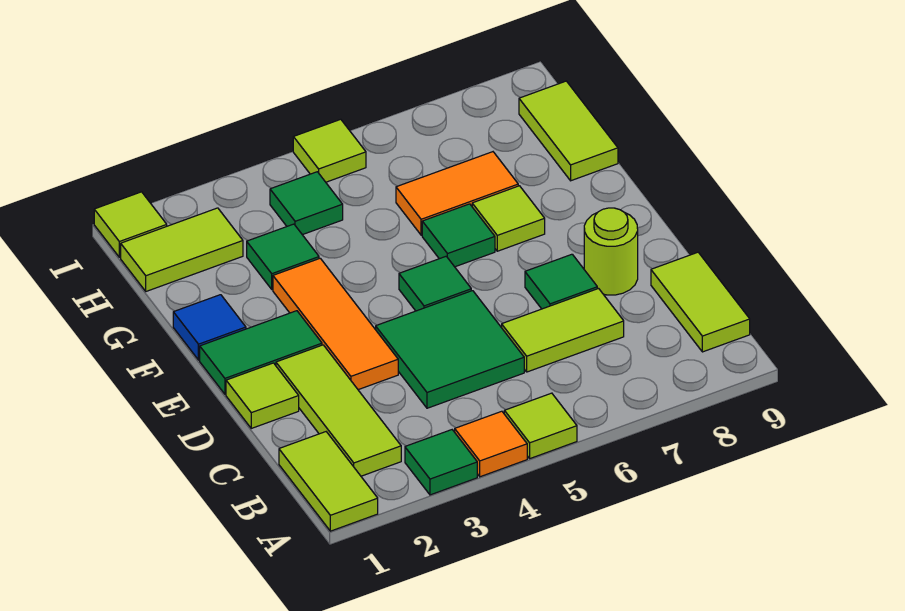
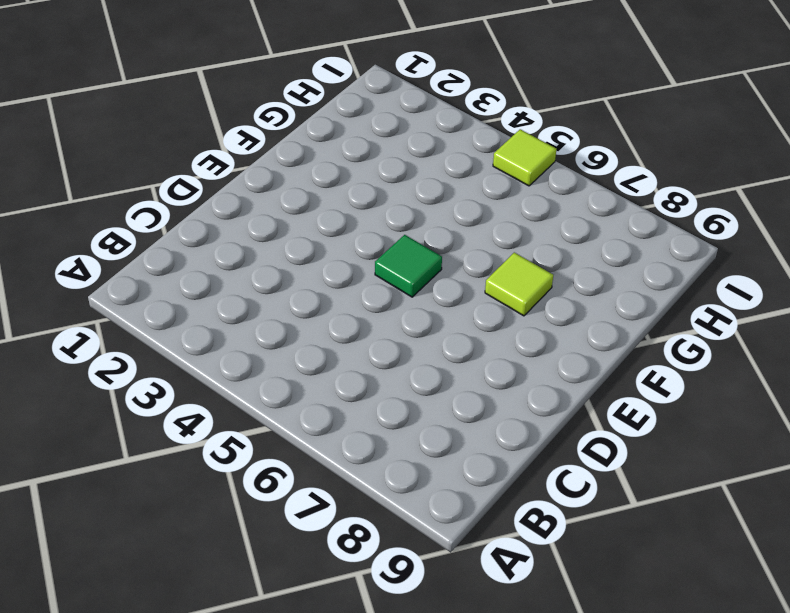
none -> lime 1x2 tile [279,432,378,531]
none -> green 1x1 tile [405,430,477,495]
none -> orange 1x1 tile [455,411,527,477]

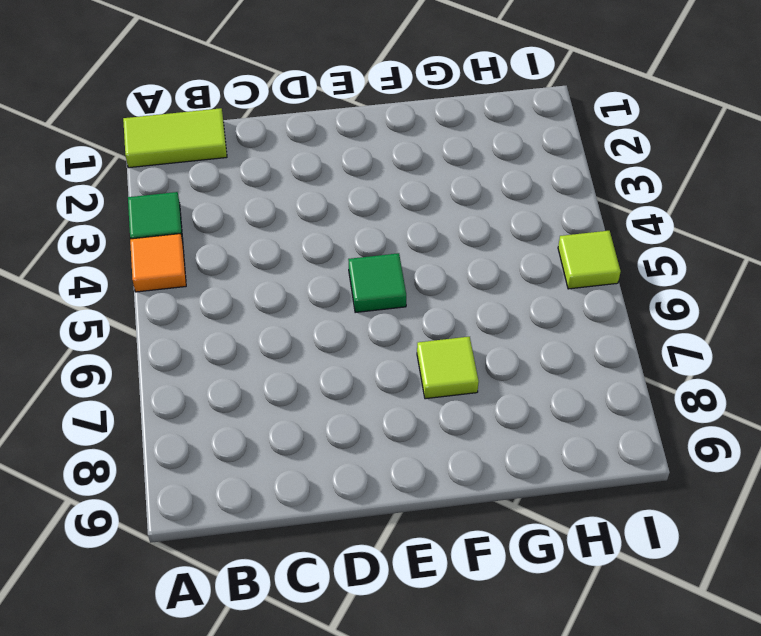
none -> lime 1x1 tile [504,393,577,458]
none -> lime 1x3 tile [276,345,401,476]
none -> lime 1x2 tile [651,252,750,352]

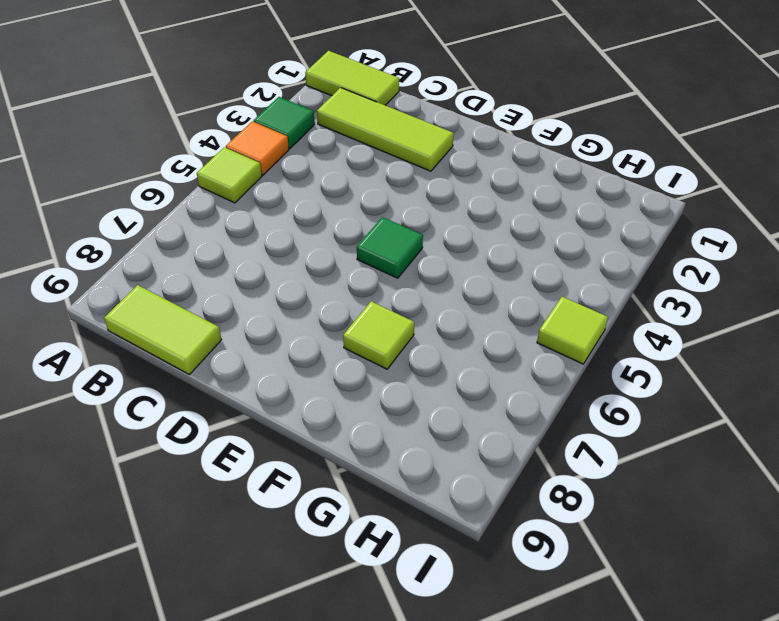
none -> green 2x2 tile [376,291,524,408]
none -> lime 1x2 tile [502,289,624,372]
none -> lime 1x1 tile [226,363,299,428]

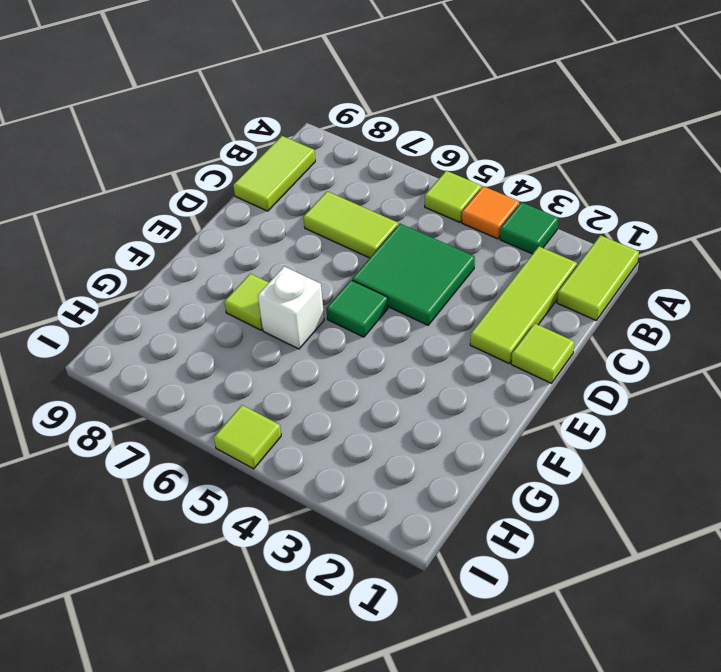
white 1x1 brick [258,267,324,349] -> green 1x1 tile [422,204,495,267]
none -> orange 1x3 tile [273,258,398,390]
none -> green 1x1 tile [525,254,597,309]
none -> lime 1x1 round brick [584,208,638,295]

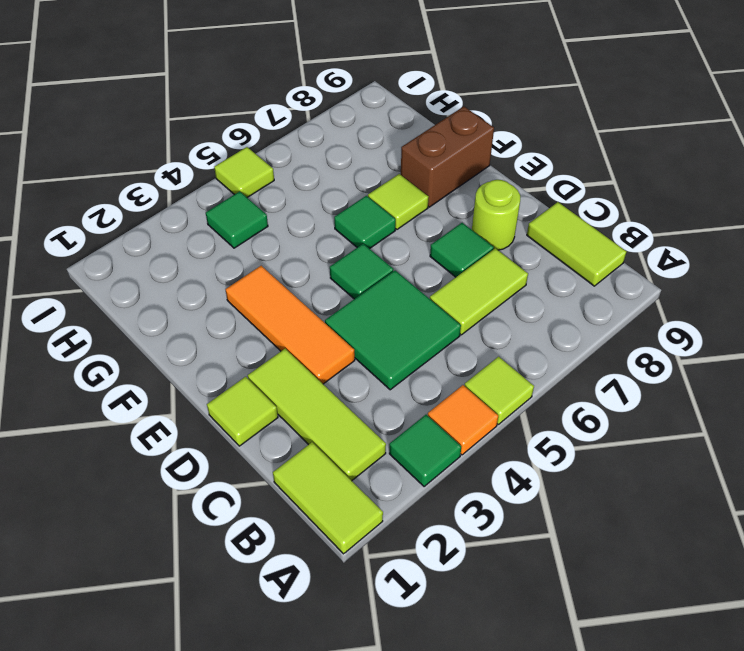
brown 1x2 brick [401,107,494,207] -> none
none -> green 1x2 tile [200,311,322,394]
none -> blue 1x1 tile [173,295,246,360]
none -> green 1x1 tile [247,224,319,289]

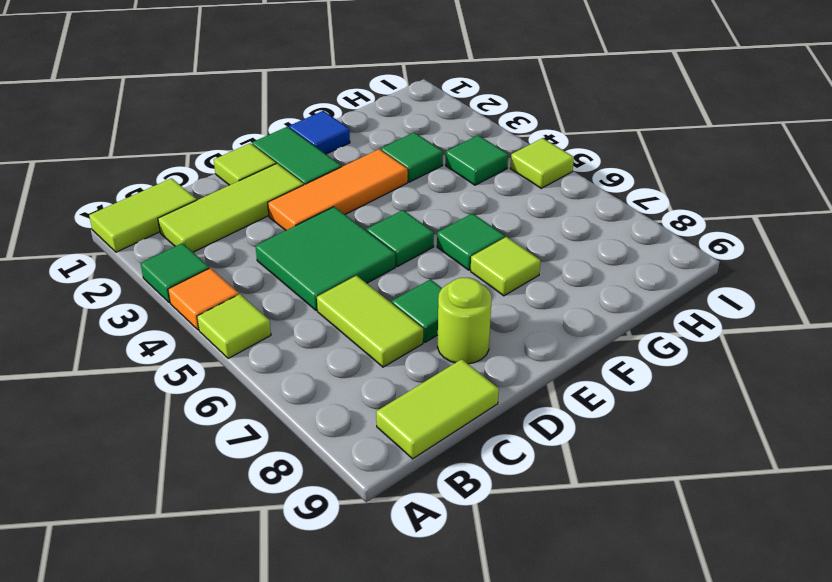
none -> orange 1x2 tile [396,152,518,235]
none -> lime 1x2 tile [519,81,618,181]
none -> lime 1x2 tile [121,208,243,291]

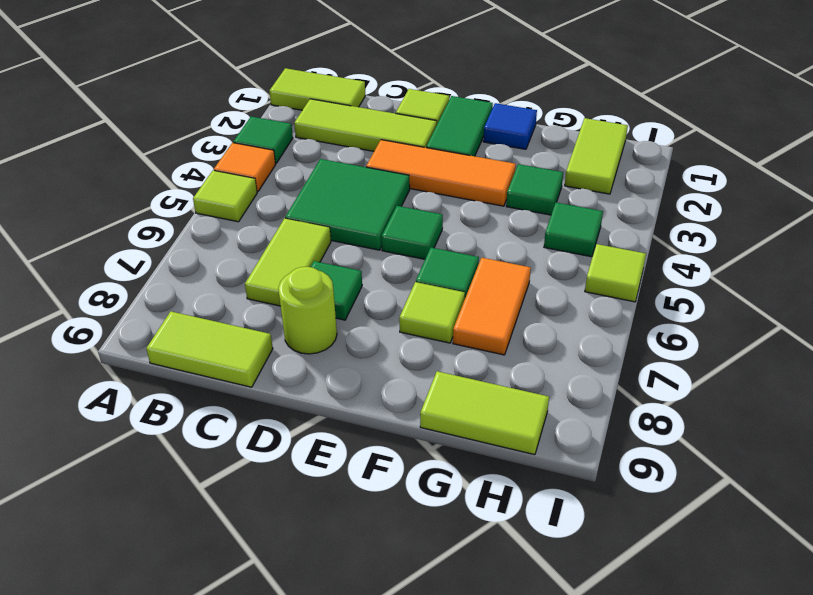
none -> lime 1x1 tile [94,192,167,257]

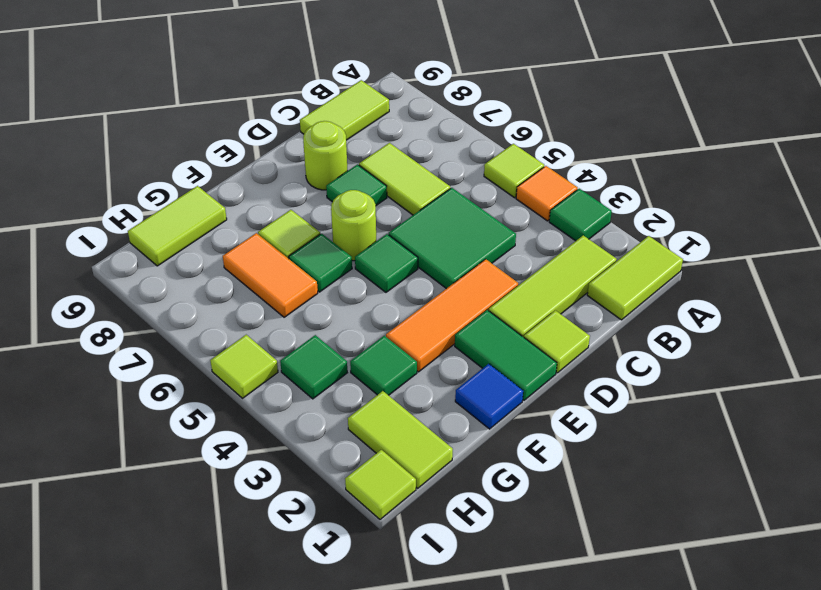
lime 1x1 round brick [331,190,376,261] -> none

